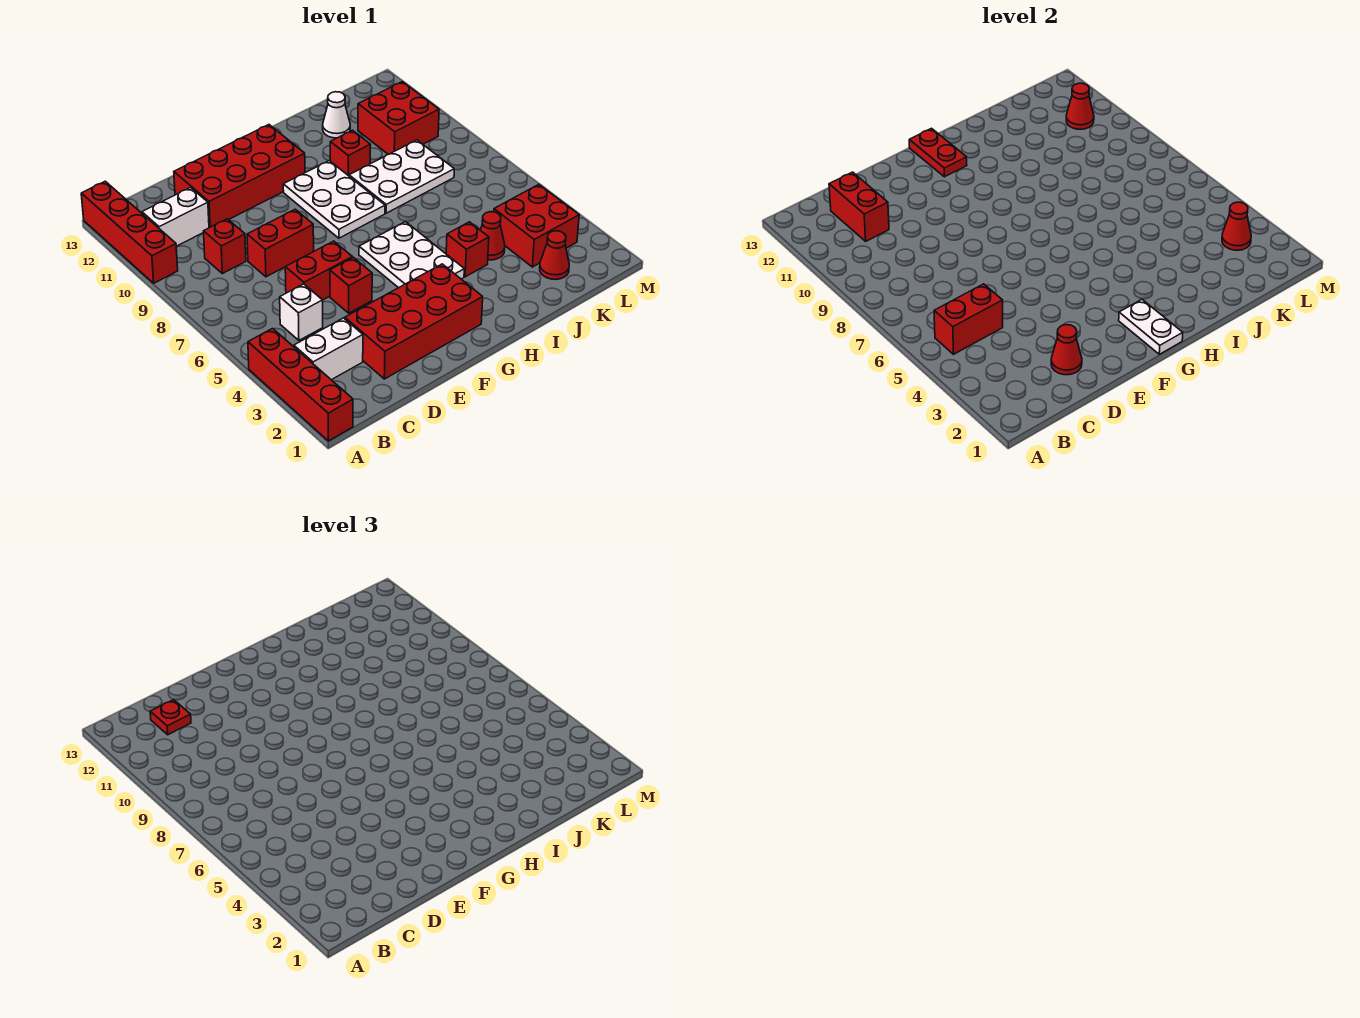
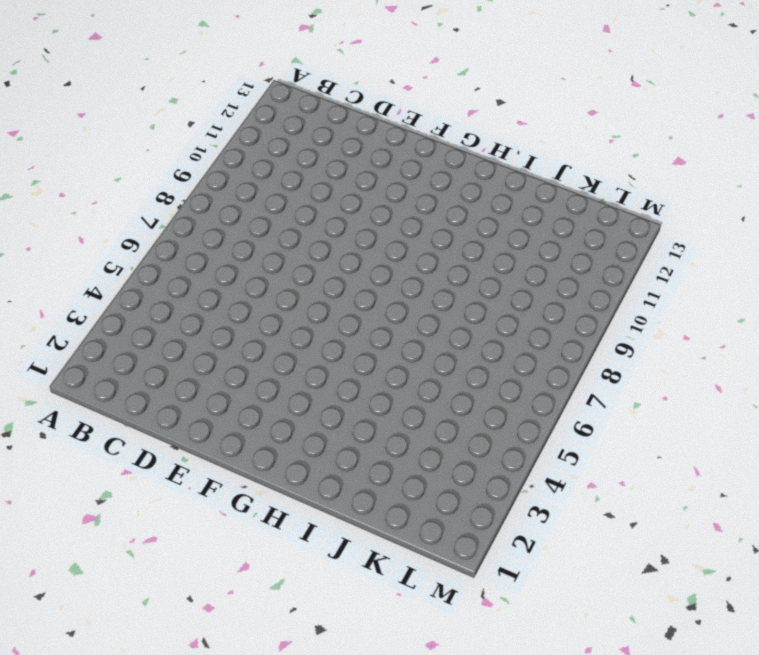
none -> red 1x4 brick [248,329,353,441]
none -> red 1x4 brick [81,181,178,283]
none -> white 1x2 brick [293,318,363,380]

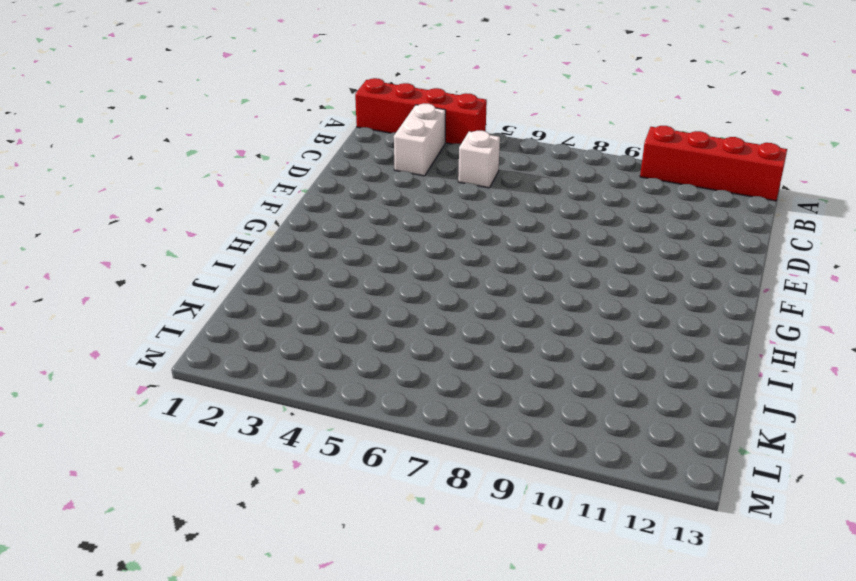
none -> white 1x2 brick [142,188,209,246]
none -> red 1x1 brick [204,219,246,274]
none -> red 2x4 brick [344,264,483,379]

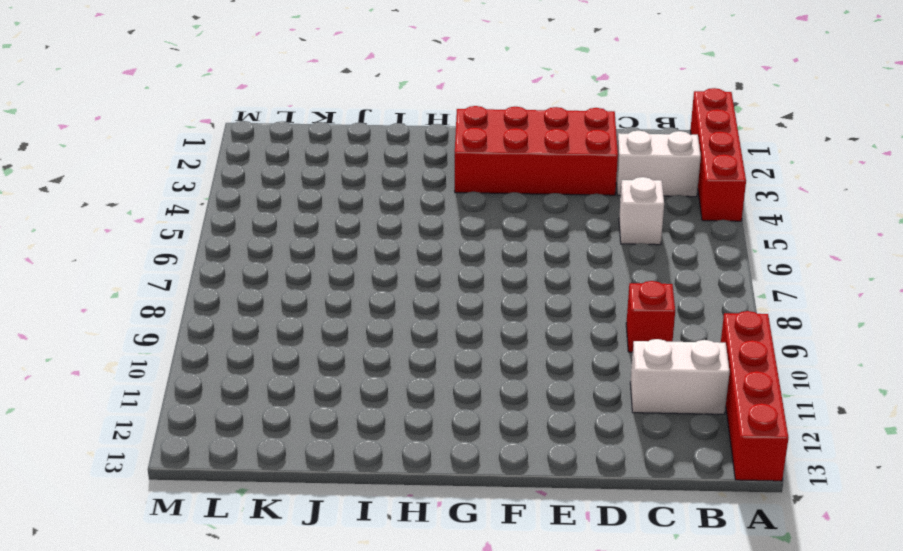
none -> red 1x2 brick [285,241,352,300]
none -> red 1x2 brick [247,209,314,277]
none -> red 2x4 brick [174,125,305,228]

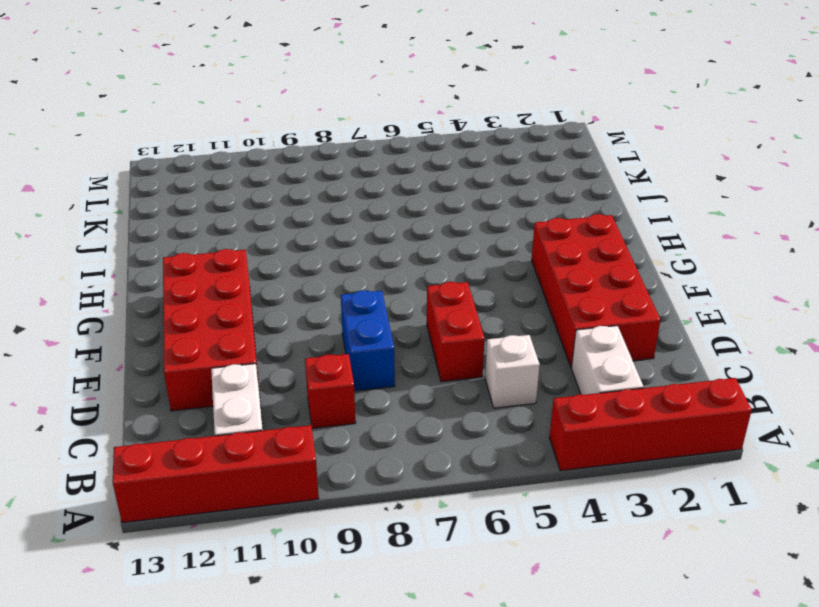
blue 1x2 brick [341,290,395,391] -> red 1x2 brick [247,209,314,277]
none -> red 1x1 brick [330,257,372,313]
none -> white 2x3 plate [359,221,464,288]
none -> white 2x3 plate [283,161,385,238]

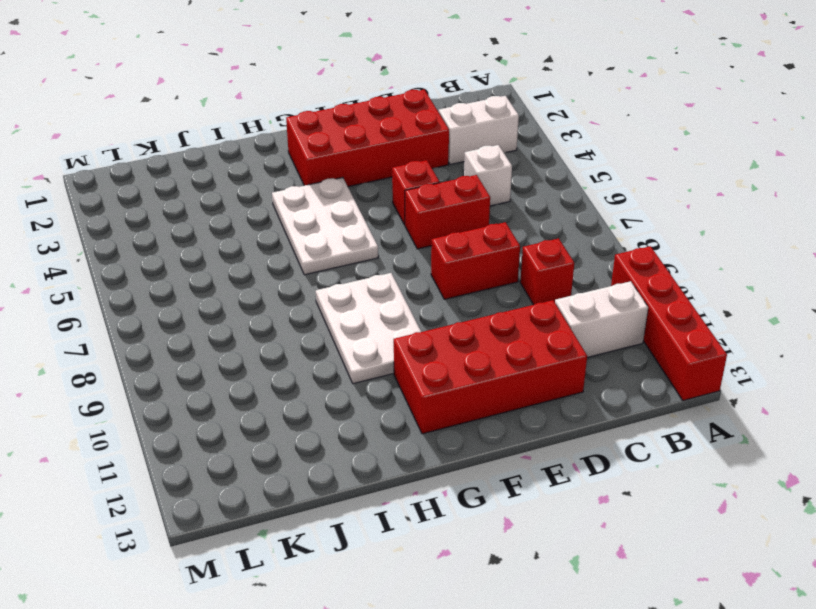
none -> red 1x4 brick [248,329,353,441]
none -> red 1x1 brick [446,222,489,277]
none -> white 2x3 plate [349,140,454,213]

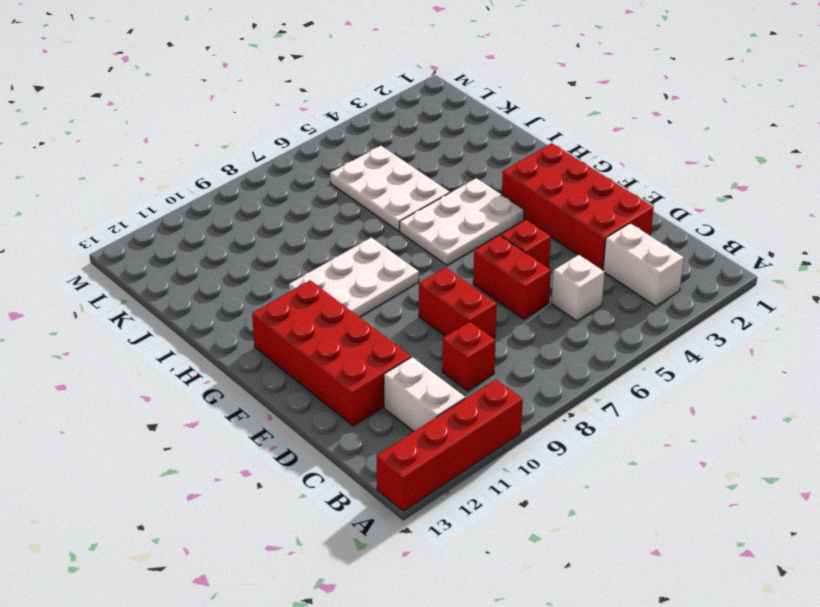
white 2x3 plate [330,146,450,231] -> white 2x3 plate moved to [349,140,454,213]
none -> red 1x4 brick [248,329,353,441]
none -> red 1x1 brick [446,222,489,277]
none -> red 1x1 brick [330,130,371,176]

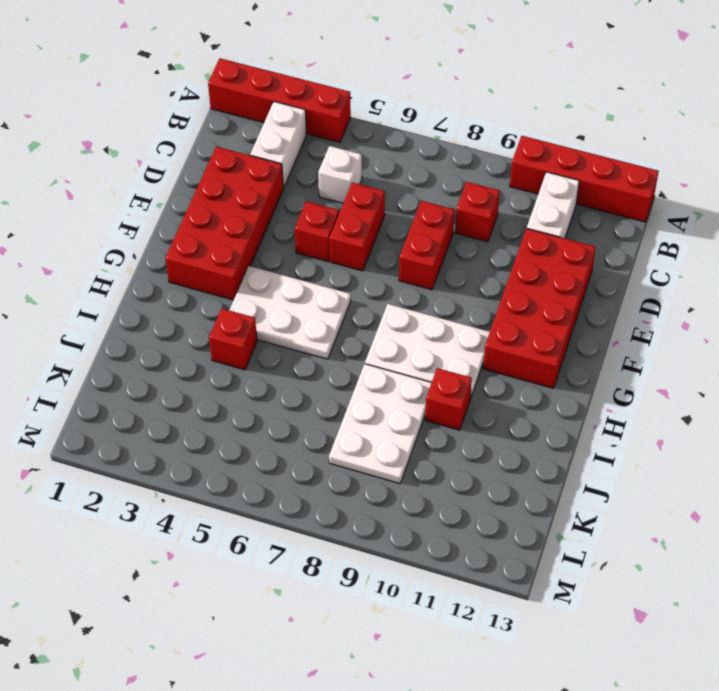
none -> red 1x1 cone [481,212,505,260]
none -> white 1x1 cone [323,92,350,138]
none -> red 1x1 cone [540,231,569,279]

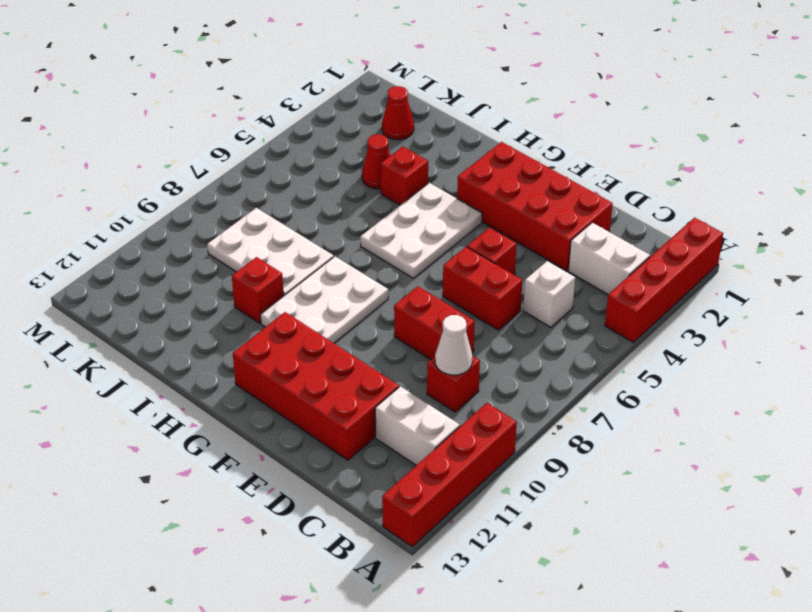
white 1x1 cone [435,315,472,375] -> white 1x1 cone moved to [323,92,350,138]
none -> red 2x2 brick [494,184,579,267]
none -> red 2x2 brick [358,82,439,154]
none -> red 1x2 brick [934,284,1003,354]

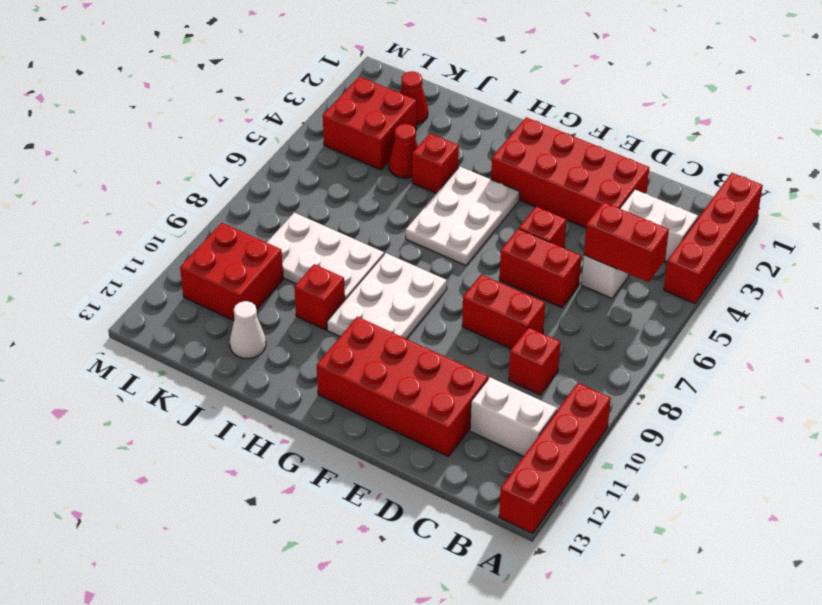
none -> red 1x2 brick [829,172,889,241]
none -> red 1x1 cone [1051,325,1082,375]
none -> white 1x2 plate [1119,300,1183,354]

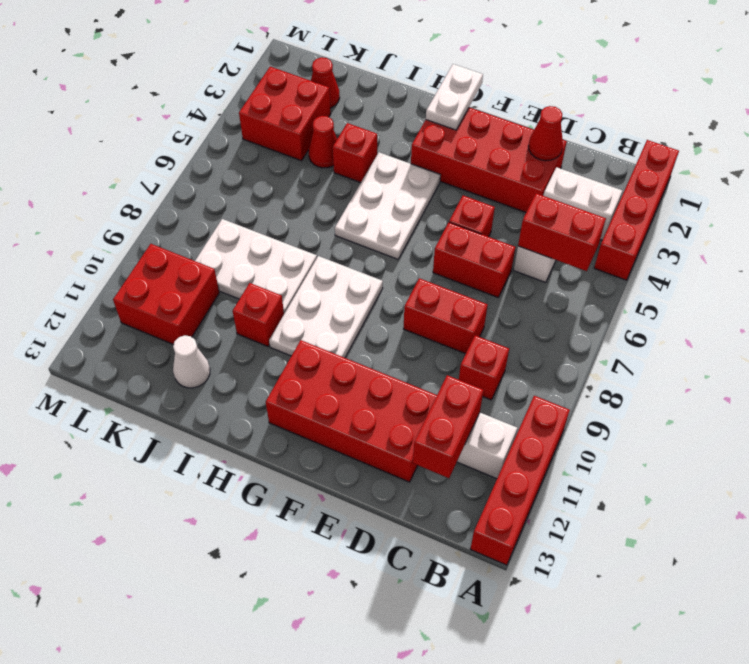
none -> red 1x2 plate [909,128,967,177]
none -> red 1x1 cone [1222,202,1251,250]
none -> red 1x1 cone [1066,83,1094,129]

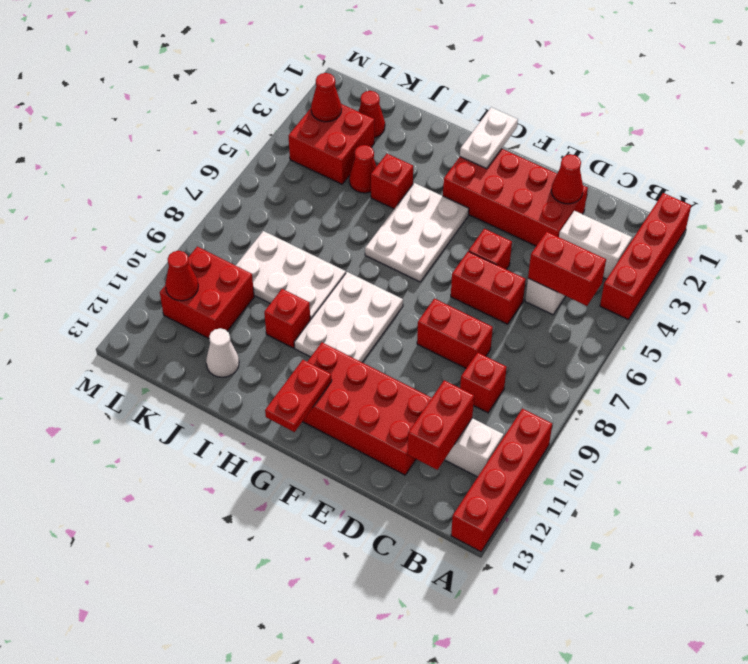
none -> red 1x1 plate [150,700,191,735]

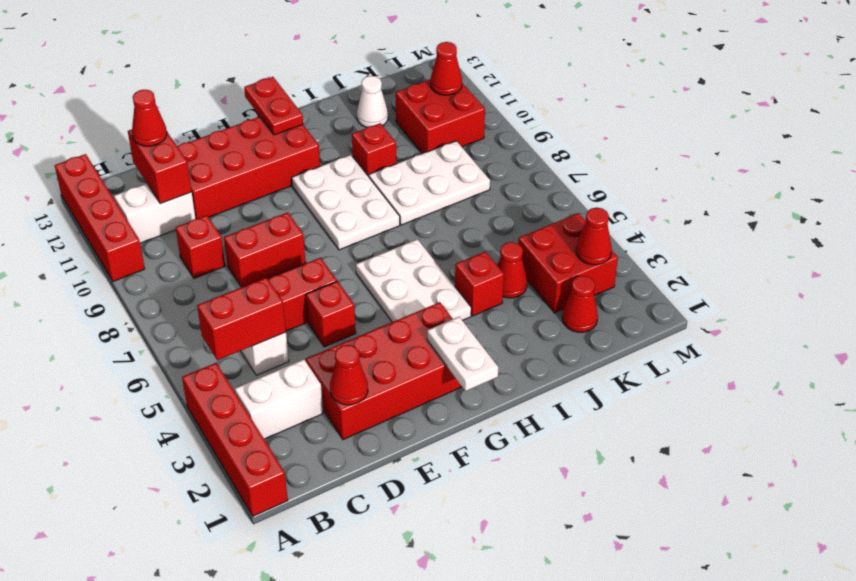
red 1x1 cone [132,90,167,146] -> red 1x1 plate [150,700,191,735]

